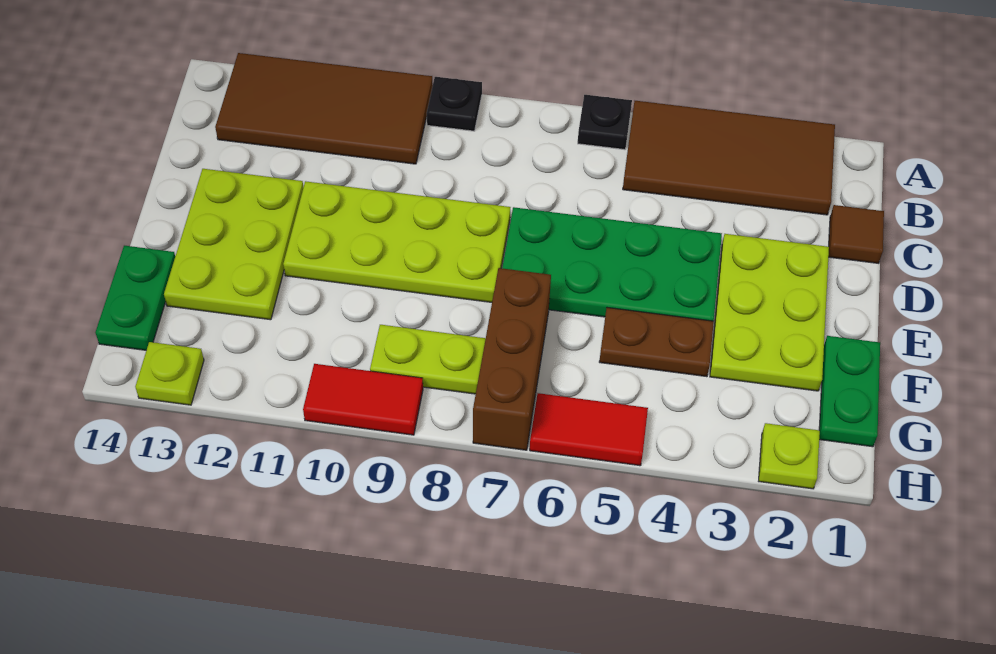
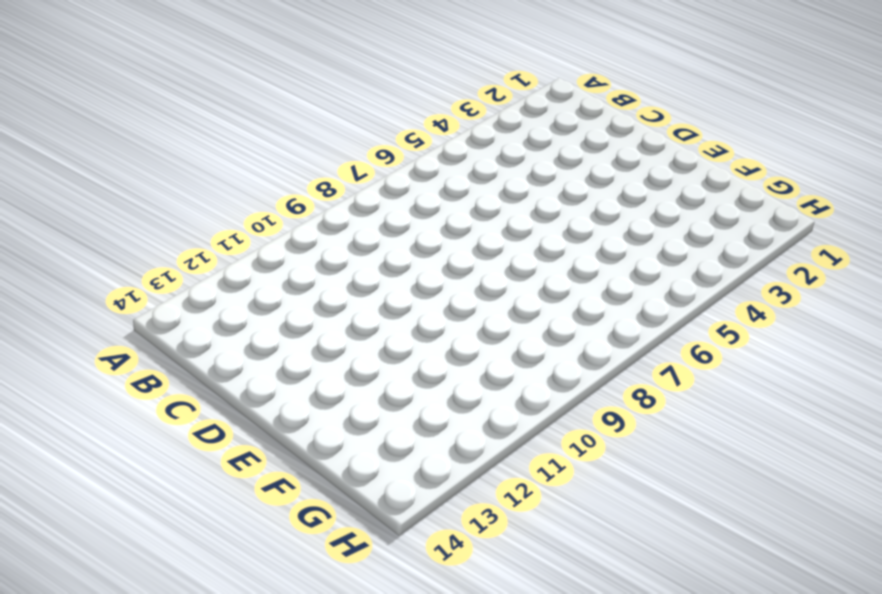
none -> brown 2x4 tile [623,101,835,215]
none -> black 1x1 plate [578,95,632,150]
none -> black 1x1 plate [427,77,482,131]

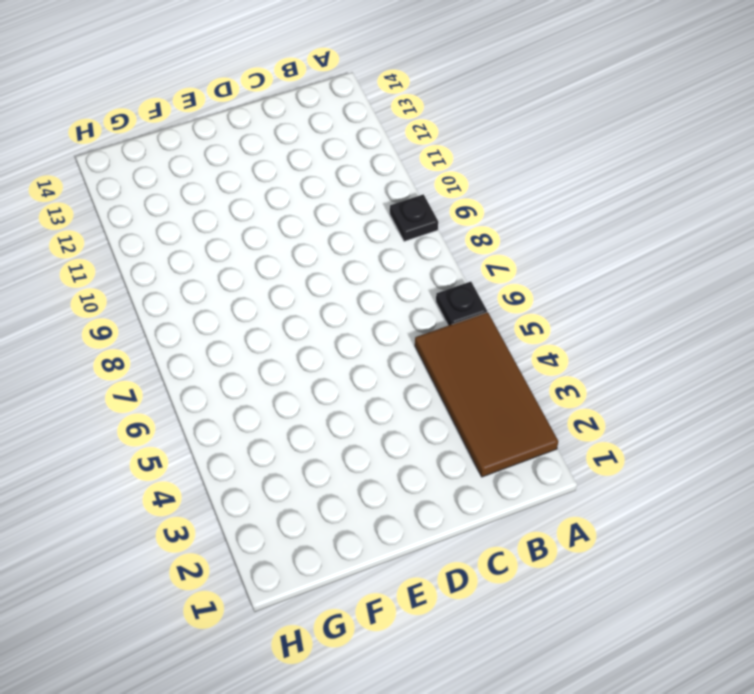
none -> brown 2x4 tile [215,53,433,164]
none -> brown 1x1 tile [828,205,884,263]
none -> lime 2x3 plate [710,234,829,391]

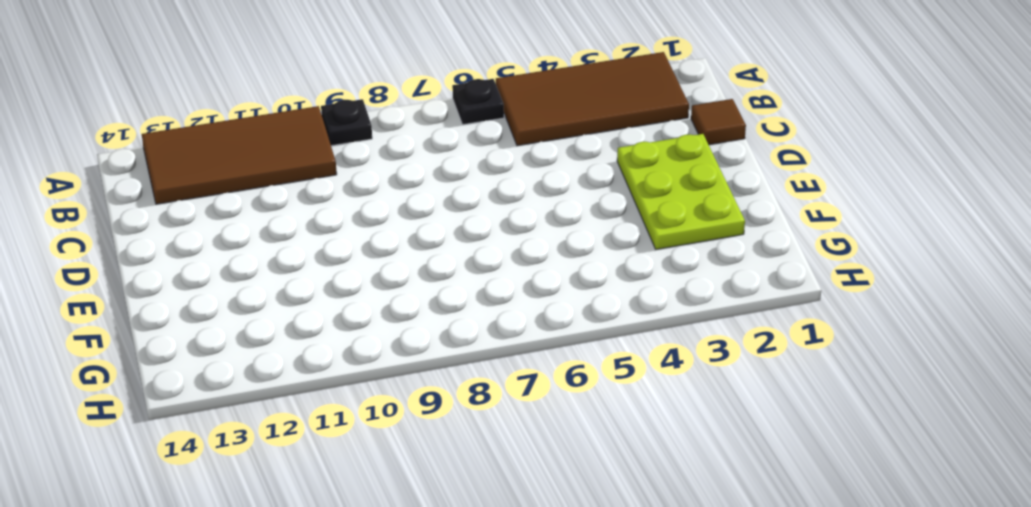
none -> green 2x4 plate [502,207,722,321]
none -> lime 2x4 plate [283,181,510,302]
none -> lime 2x3 plate [164,169,303,320]

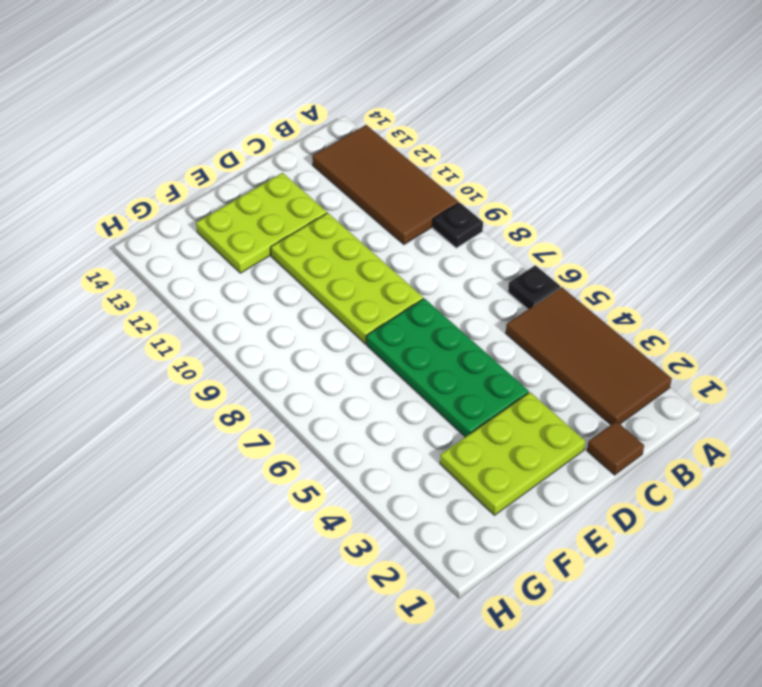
none -> green 1x2 plate [819,336,880,447]
none -> brown 1x2 plate [599,308,714,377]
none -> brown 1x3 brick [473,268,551,450]

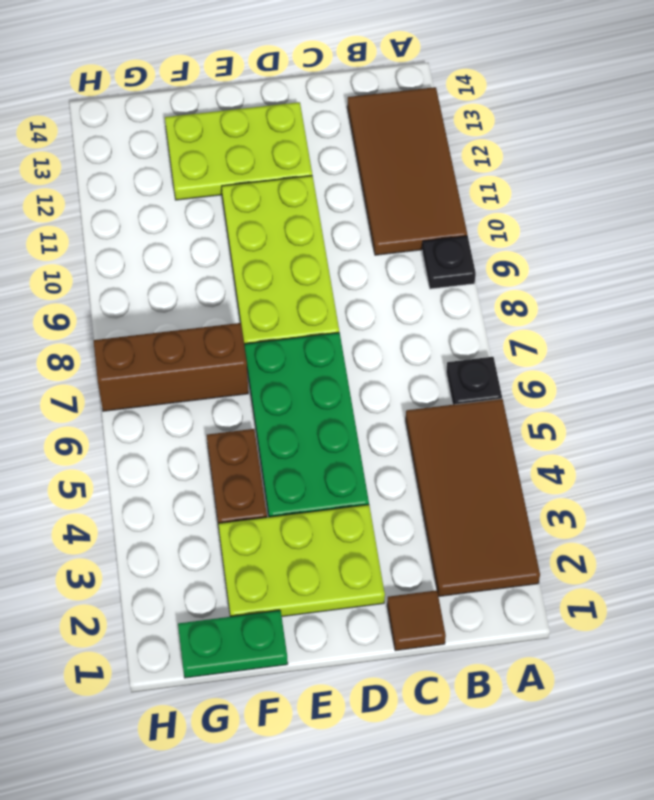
none -> green 1x2 plate [95,246,175,350]
none -> lime 1x2 plate [370,325,486,394]
none -> lime 1x1 plate [759,423,820,489]

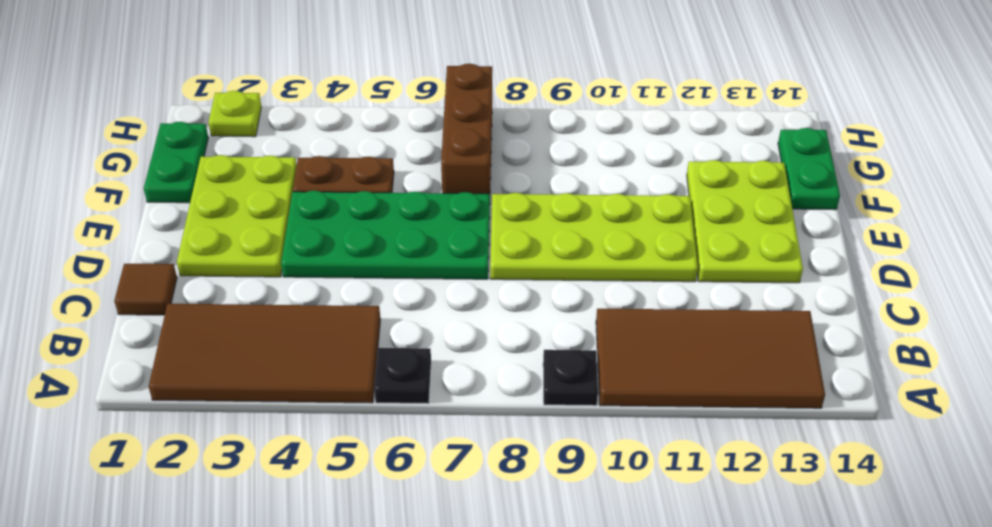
none -> lime 1x2 plate [370,325,486,394]
none -> red 1x2 tile [530,393,648,466]
none -> red 1x2 tile [303,364,423,435]

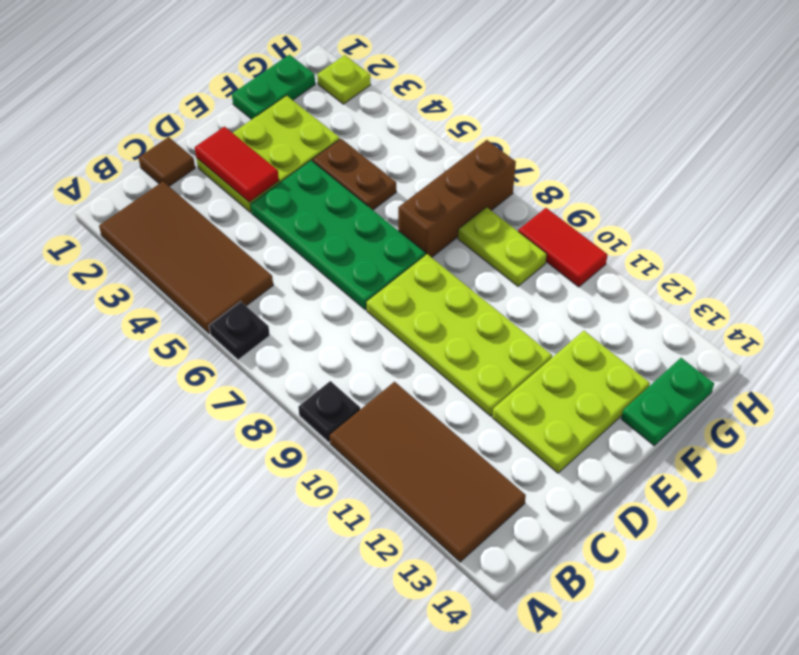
red 1x2 tile [195,127,279,202] -> red 1x2 tile moved to [530,393,648,466]
none -> lime 1x1 plate [135,342,204,405]

